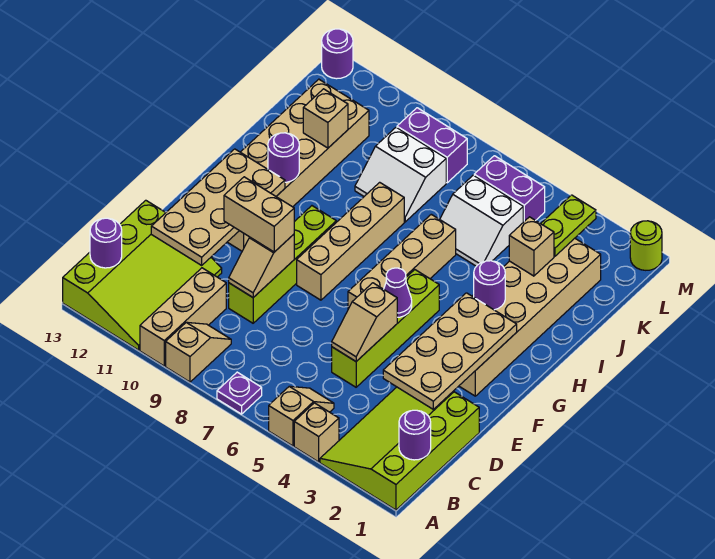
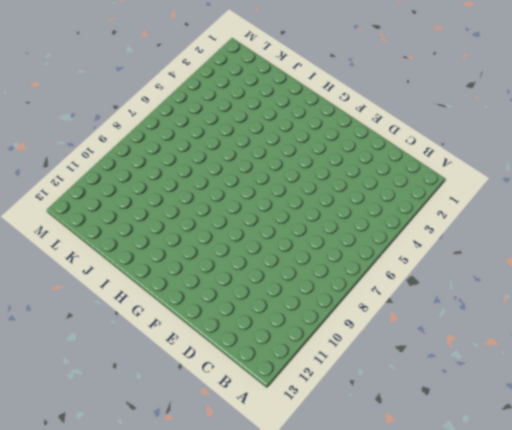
none -> lime 3x4 slope [320,387,479,510]
none -> tan 1x1 brick [294,403,339,462]
none -> tan 1x2 slope [269,386,334,446]
none -> purple 1x1 plate [217,372,262,414]

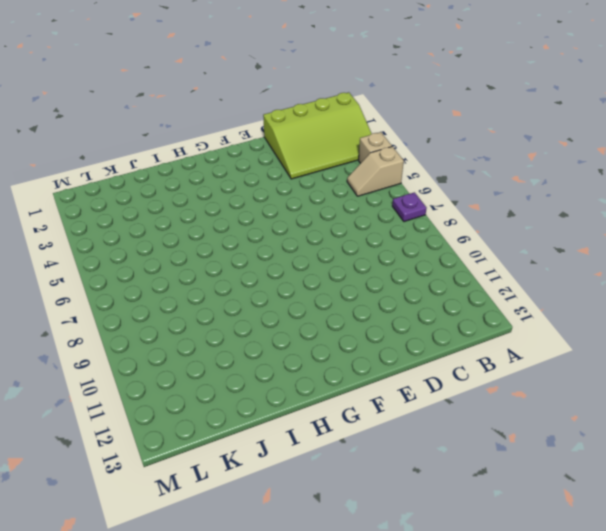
none -> tan 1x2 slope [166,322,231,382]
none -> tan 1x3 brick [140,268,226,366]
none -> lime 3x4 slope [63,200,222,350]
none -> lime 1x4 brick [332,270,439,387]

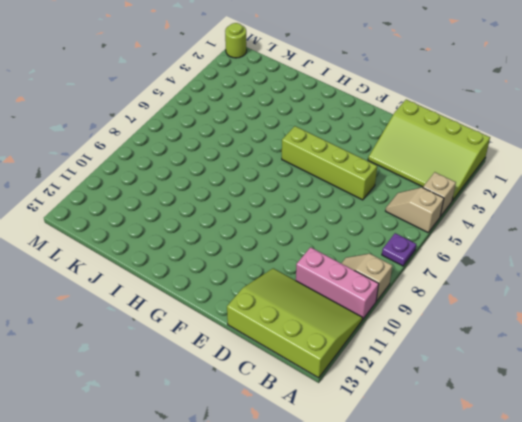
pink 1x3 brick [296,247,379,320] -> tan 1x3 brick [140,268,226,366]
none -> lime 1x4 brick [229,206,336,323]
none -> tan 2x6 brick [459,238,601,396]
none -> tan 1x4 brick [348,214,456,309]
none -> tan 1x4 brick [297,182,404,300]

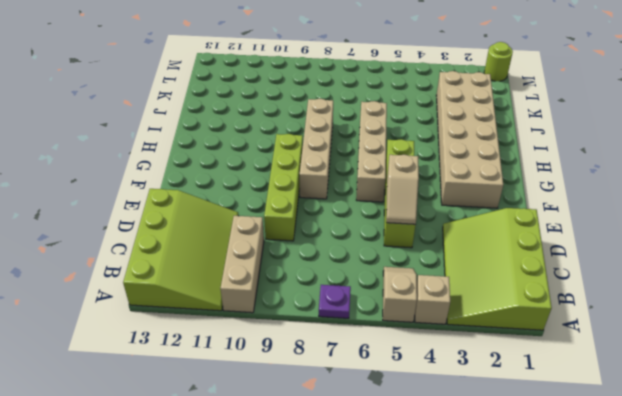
none -> tan 1x2 slope [166,322,231,382]
none -> tan 2x6 brick [228,79,369,251]
none -> white 2x2 slope [440,175,523,266]
none -> white 2x2 slope [355,127,446,222]

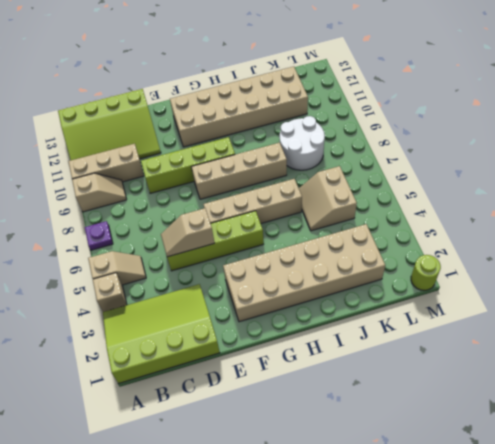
tan 2x2 slope [299,166,357,231] -> white 2x2 slope [440,175,523,266]
white 2x2 round brick [280,116,325,170] -> white 2x2 slope [355,127,446,222]
none -> purple 1x2 brick [474,156,545,222]
none -> purple 1x2 brick [397,108,467,183]
none -> purple 1x1 round brick [322,29,353,79]
none -> purple 1x1 round brick [399,410,431,460]

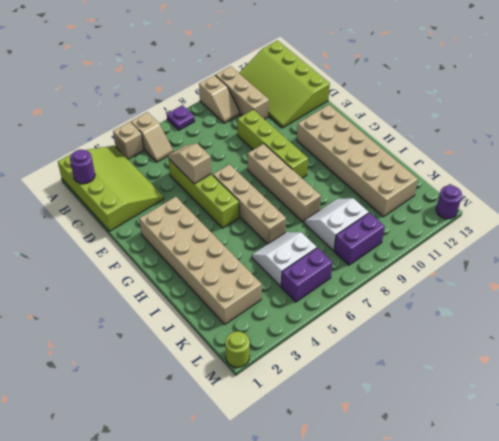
none -> purple 1x1 round brick [90,218,122,268]
none -> tan 2x4 plate [383,293,517,409]
none -> tan 1x2 slope [229,234,294,297]
none -> tan 2x4 plate [151,149,285,265]

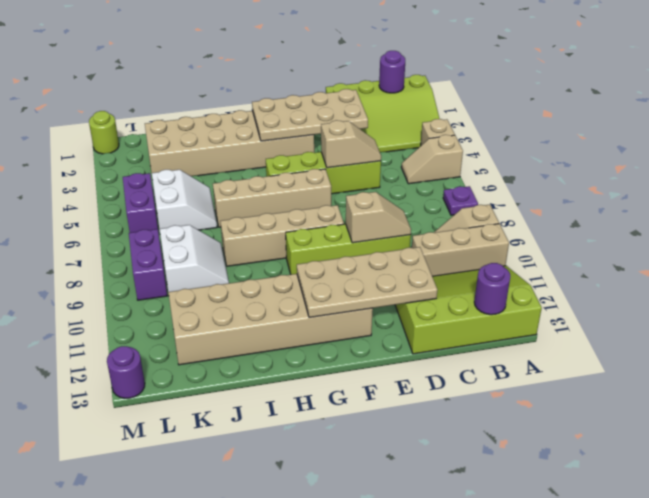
none -> purple 1x1 cone [384,268,412,317]
none -> purple 1x1 round brick [474,261,505,310]
none -> purple 1x1 round brick [268,133,299,182]
none -> tan 1x1 brick [509,217,554,276]

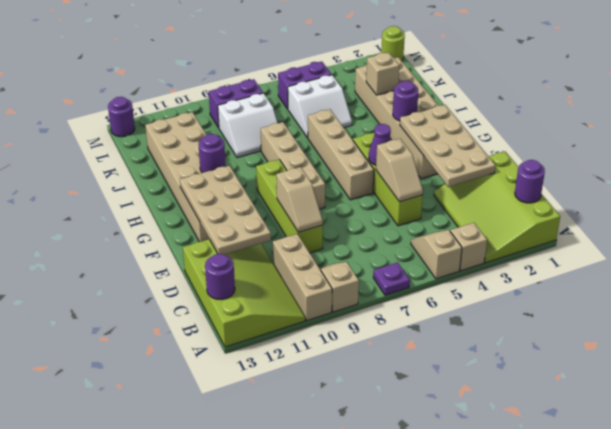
none -> tan 1x1 brick [303,89,348,148]
none -> lime 1x2 plate [541,195,596,256]
none -> tan 1x2 brick [224,177,294,252]

